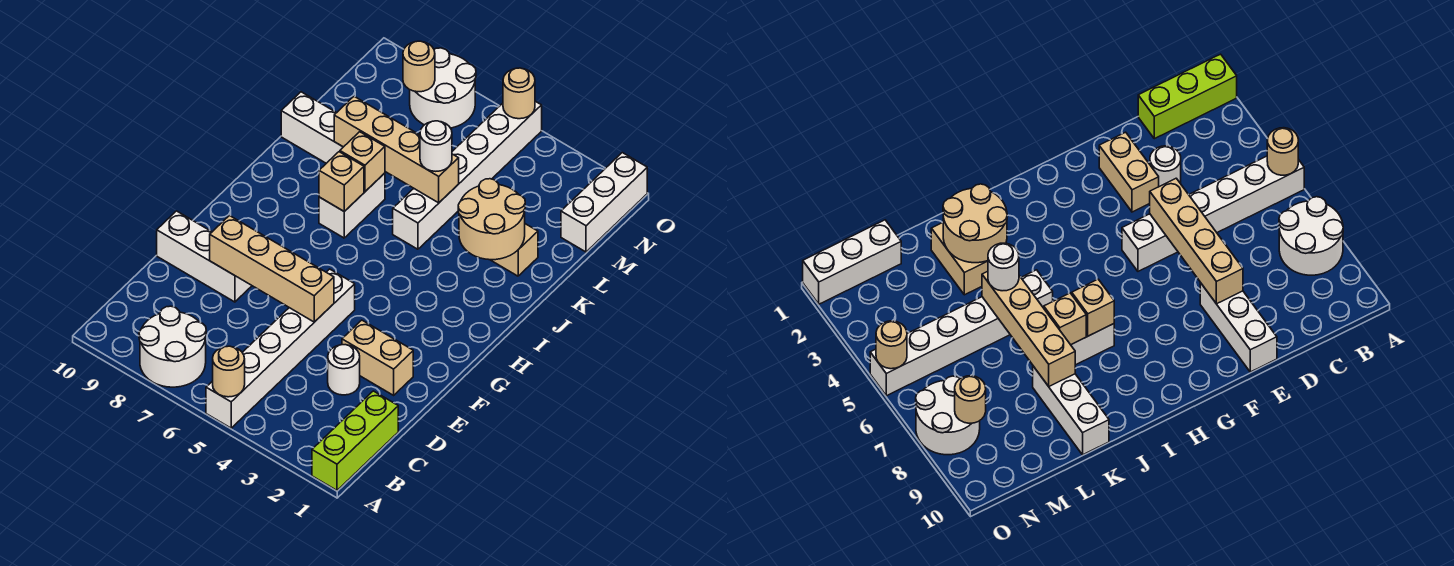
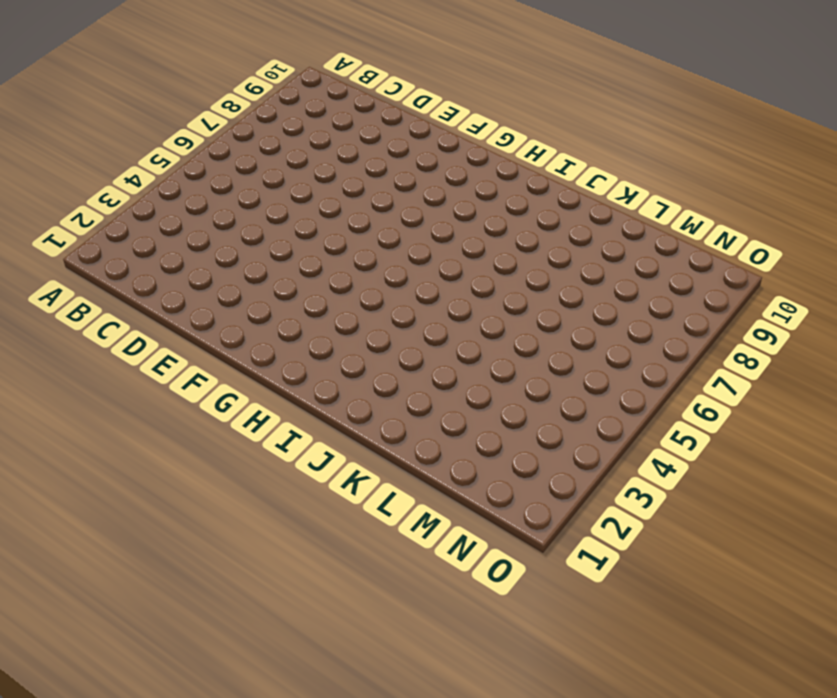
none -> lime 1x3 brick [312,391,398,490]
none -> white 1x6 brick [206,269,355,428]
none -> white 2x2 round brick [139,306,206,387]

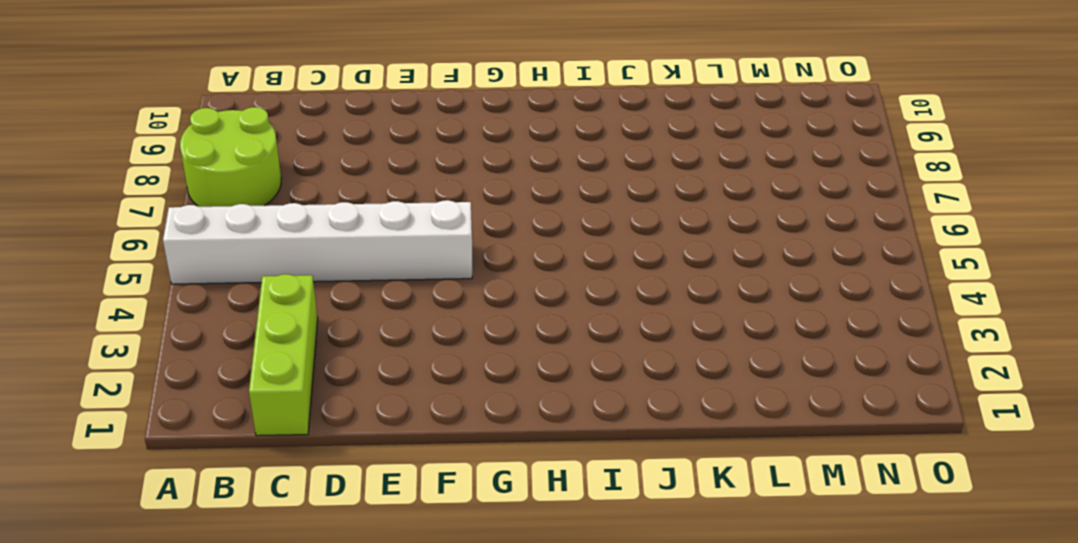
lime 2x2 round brick [180,107,281,207] -> white 2x2 round brick [139,306,206,387]
lime 1x3 brick [249,274,318,436] -> lime 1x3 brick turned to [312,391,398,490]
none -> white 1x1 round brick [328,345,360,395]
none -> tan 1x2 brick [342,320,413,395]
none -> white 1x3 brick [157,211,252,302]

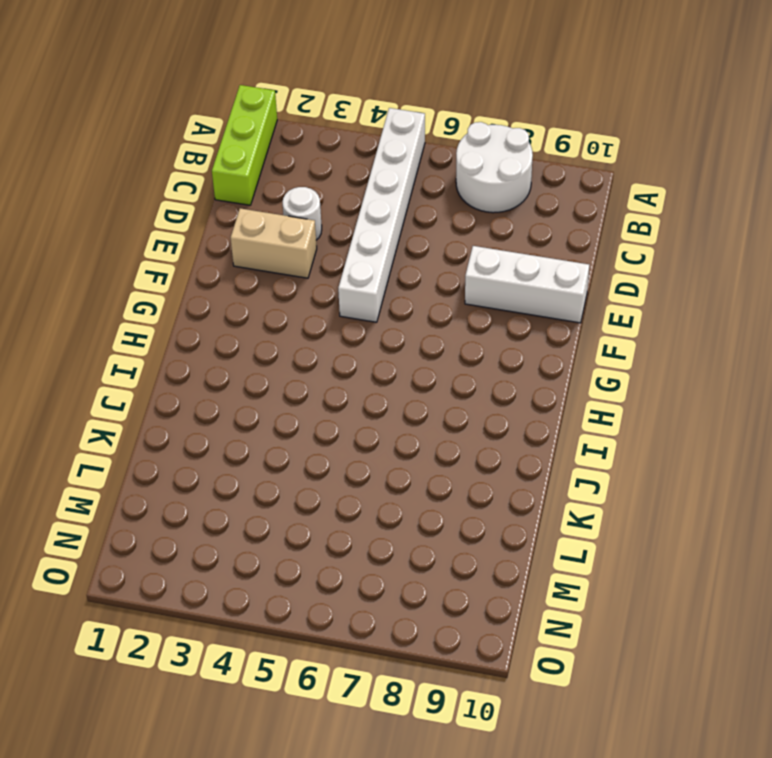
none -> white 1x2 brick [319,173,385,238]
none -> white 1x6 brick [393,101,542,249]
none -> tan 1x2 brick [491,224,538,276]

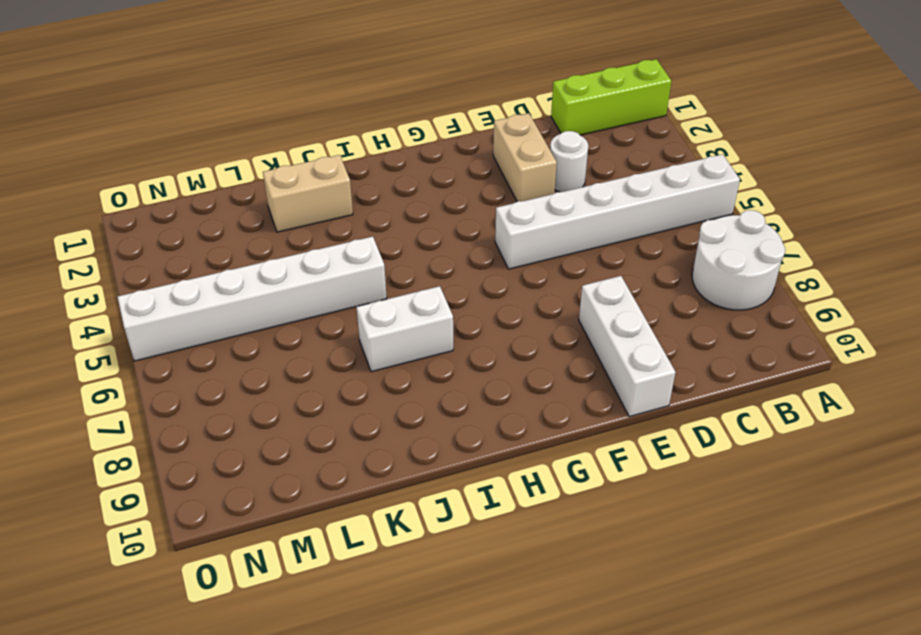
tan 1x2 brick [263,155,353,232] -> tan 1x2 brick turned to [491,224,538,276]
none -> white 1x3 brick [281,92,343,163]
none -> white 1x3 brick [561,153,647,252]
none -> white 2x2 round brick [410,48,476,128]

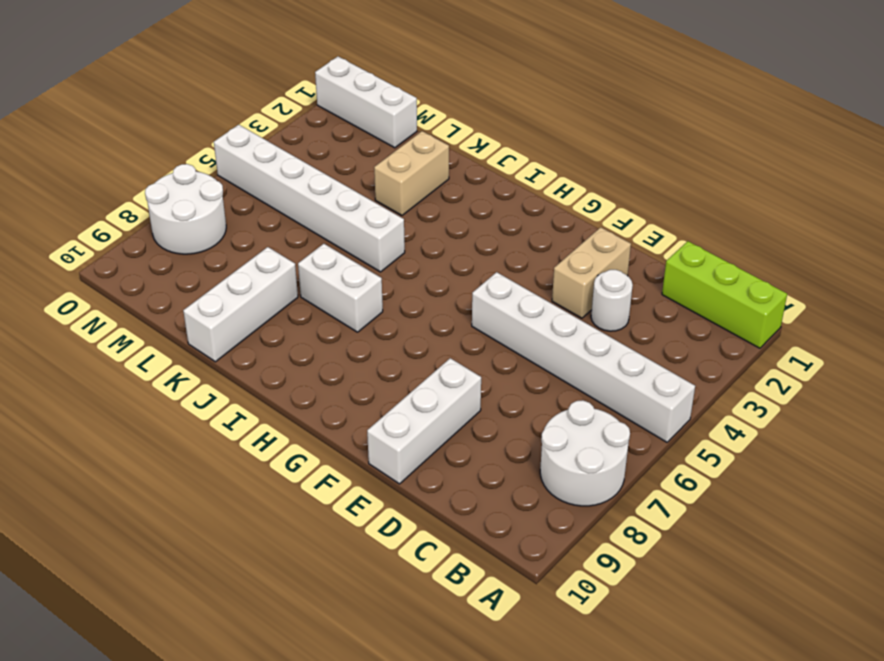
none -> tan 1x1 round brick [213,346,245,397]
none -> tan 1x4 brick [210,216,334,322]
none -> tan 1x1 brick [319,152,364,211]

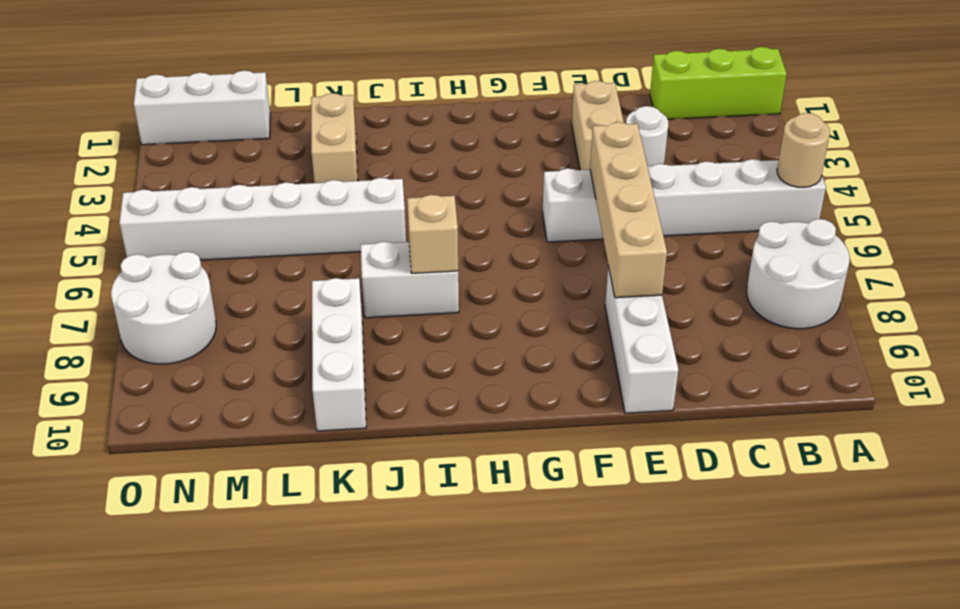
none -> tan 2x2 round brick [458,179,525,260]
none -> tan 1x1 brick [340,132,385,191]
none -> tan 1x4 brick [334,96,459,203]

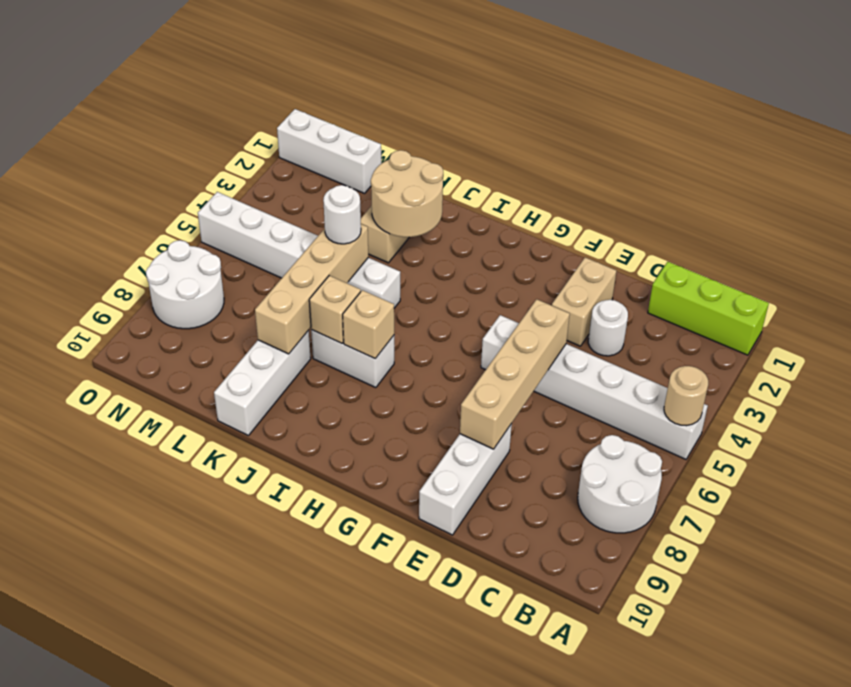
none -> tan 1x1 round brick [403,41,435,92]
none -> tan 1x1 round brick [503,68,535,119]

